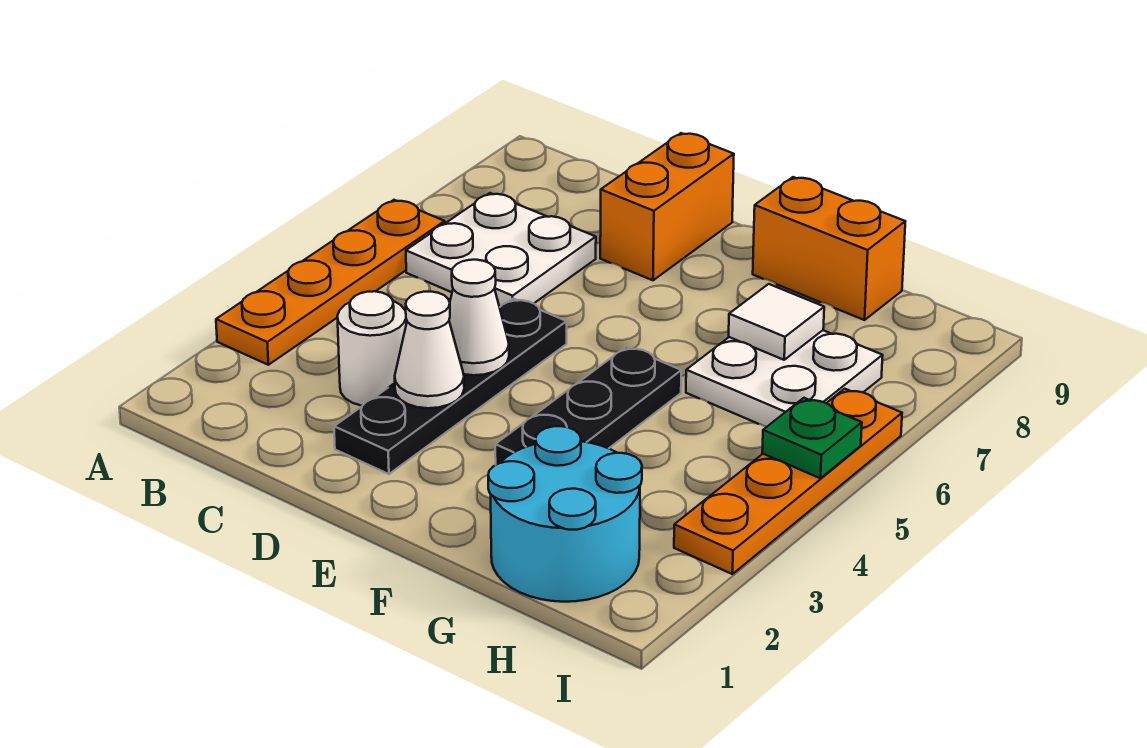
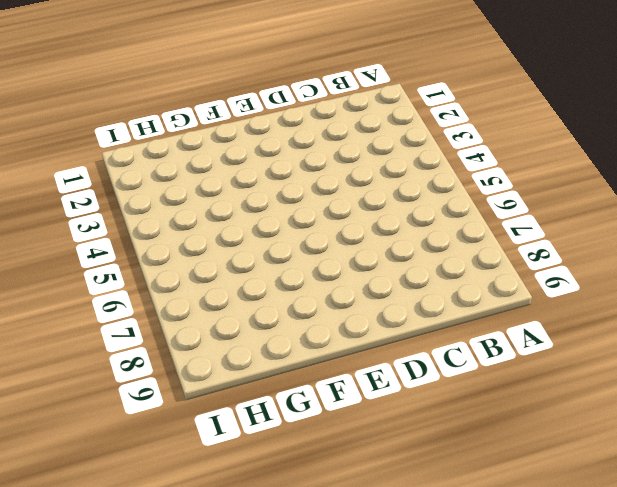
none -> orange 1x4 plate [216,200,445,365]
none -> white 2x2 plate [406,193,596,307]
none -> white 1x1 round brick [337,291,407,406]

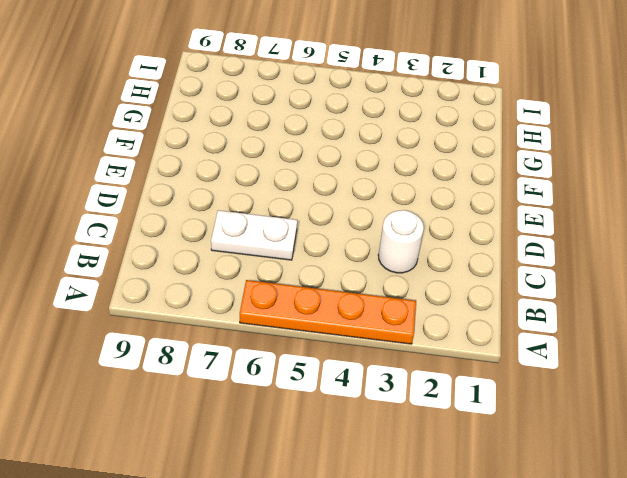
white 1x2 plate [211,210,297,260] -> white 2x2 plate [406,193,596,307]
none -> black 1x4 plate [334,299,567,474]
none -> orange 1x2 brick [600,133,734,280]
none -> black 1x3 plate [495,347,681,465]

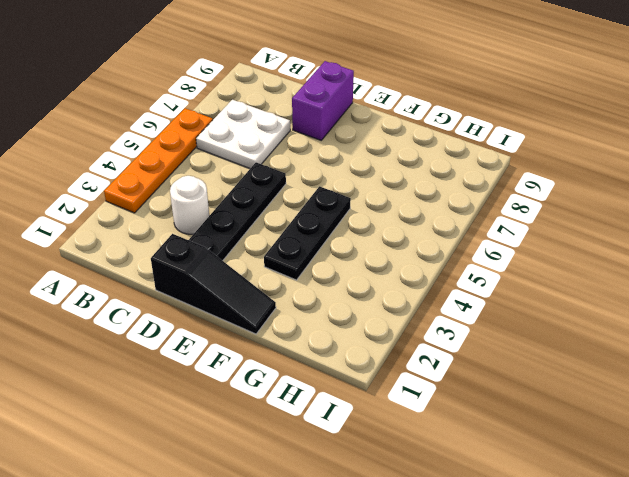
black 1x3 slope [151,234,276,334] -> none
purple 1x2 brick [292,61,354,140] -> orange 1x2 brick [600,133,734,280]
none -> orange 1x2 brick [753,177,905,320]
none -> cyan 2x2 round brick [488,426,642,602]
none -> white 2x2 plate [686,330,883,427]

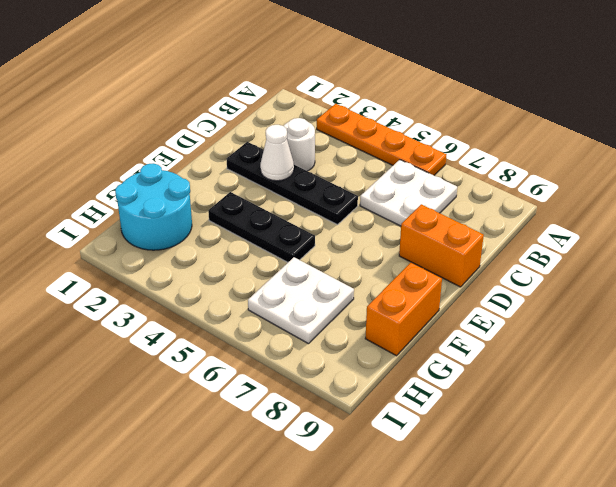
none -> orange 1x4 plate [674,389,902,574]
none -> white 1x1 cone [449,260,509,375]
none -> white 1x1 tile [729,284,824,360]

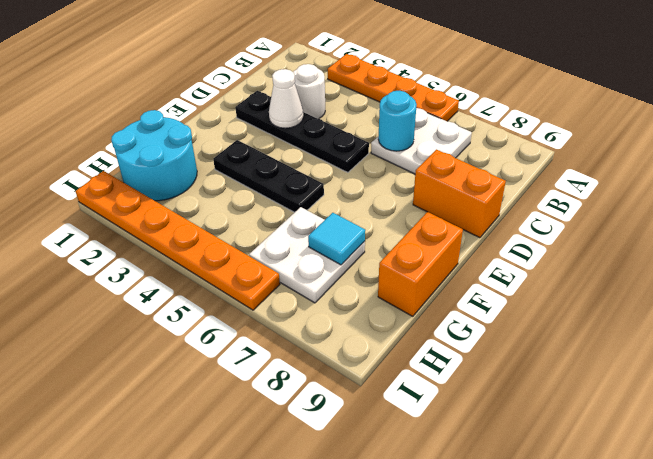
cyan 1x1 round brick [378,91,417,151] -> none
cyan 1x1 tile [308,213,365,265] -> white 1x1 tile [729,284,824,360]
orange 1x6 plate [76,171,280,310] -> orange 1x4 plate [674,389,902,574]
none -> white 1x1 cone [449,260,509,375]
none -> green 1x1 plate [762,398,862,478]

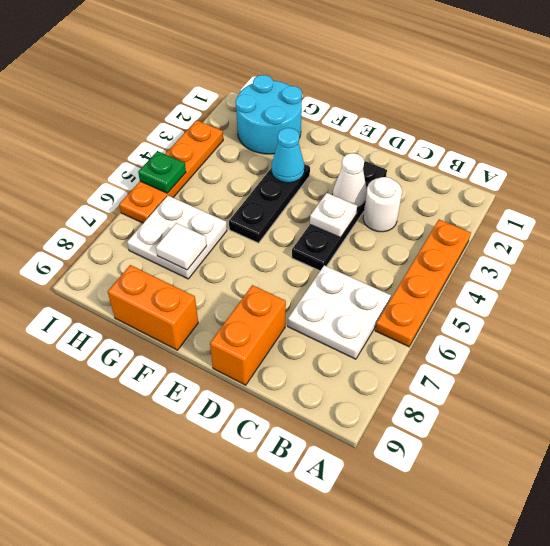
white 1x1 plate [310,193,357,238] -> white 1x1 cone [449,260,509,375]
cyan 1x1 cone [272,128,304,183] -> none

